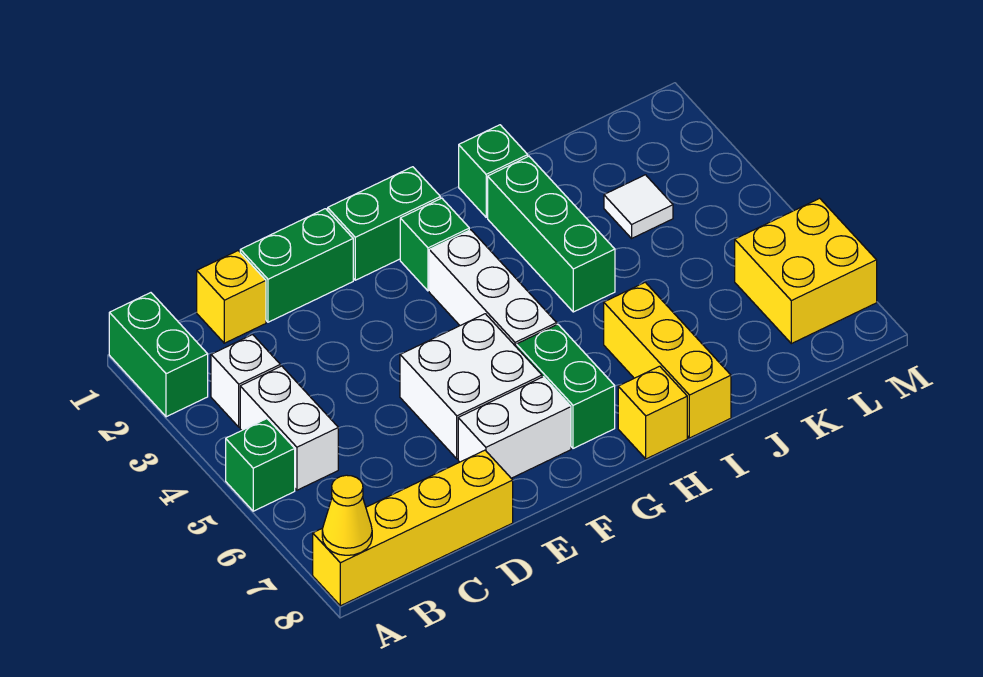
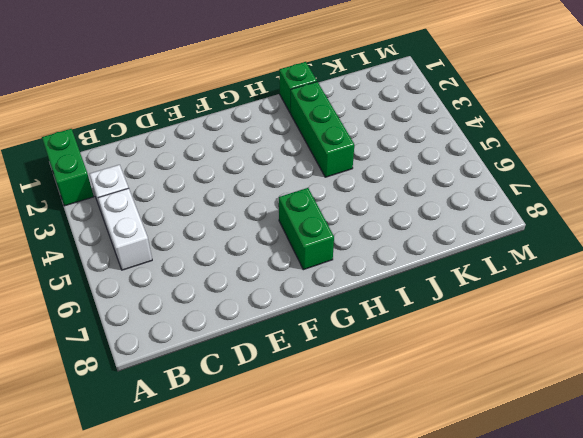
none -> green 1x1 brick [226,419,295,511]
none -> yellow 1x4 brick [313,450,513,606]
none -> yellow 1x1 brick [197,251,266,343]

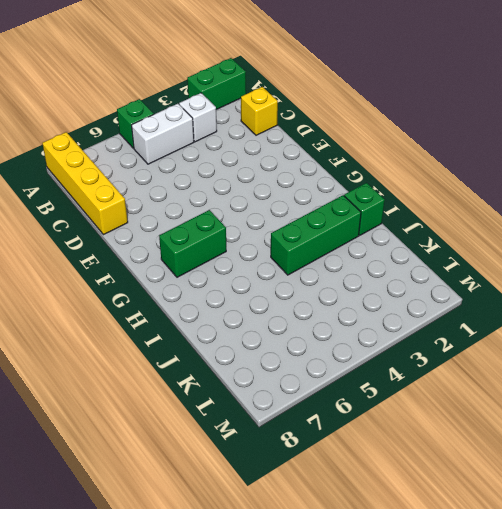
none -> green 1x2 brick [240,209,353,322]
none -> white 2x2 brick [400,314,542,459]
none -> white 1x2 brick [458,377,571,478]

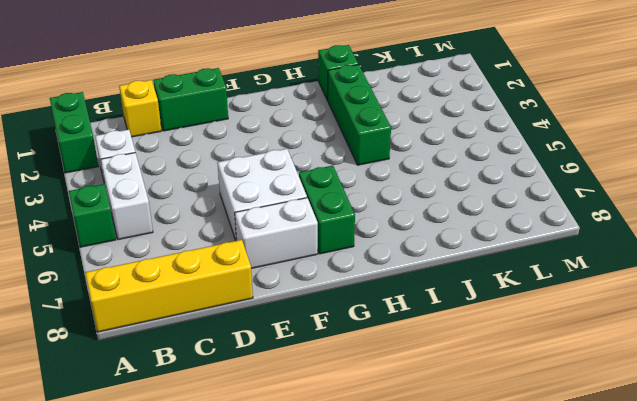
none -> green 1x2 brick [328,167,440,280]
none -> green 1x1 brick [400,198,469,291]
none -> white 1x3 brick [429,230,557,346]

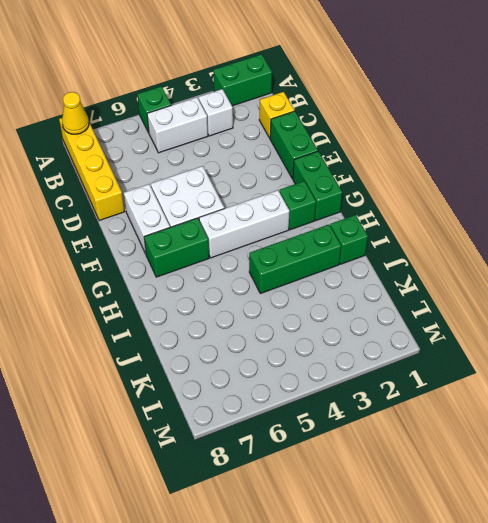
none -> yellow 1x1 brick [618,366,687,459]
none -> yellow 1x3 brick [604,282,731,438]
none -> white 1x1 tile [604,175,673,238]

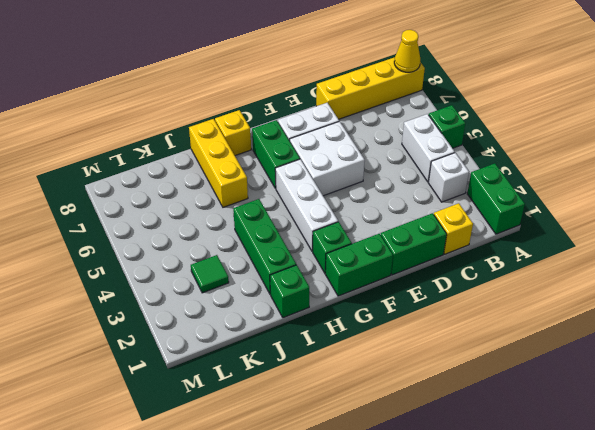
green 1x1 tile [191,255,229,293] -> white 1x1 tile [604,175,673,238]
none -> yellow 2x2 brick [735,198,877,344]

